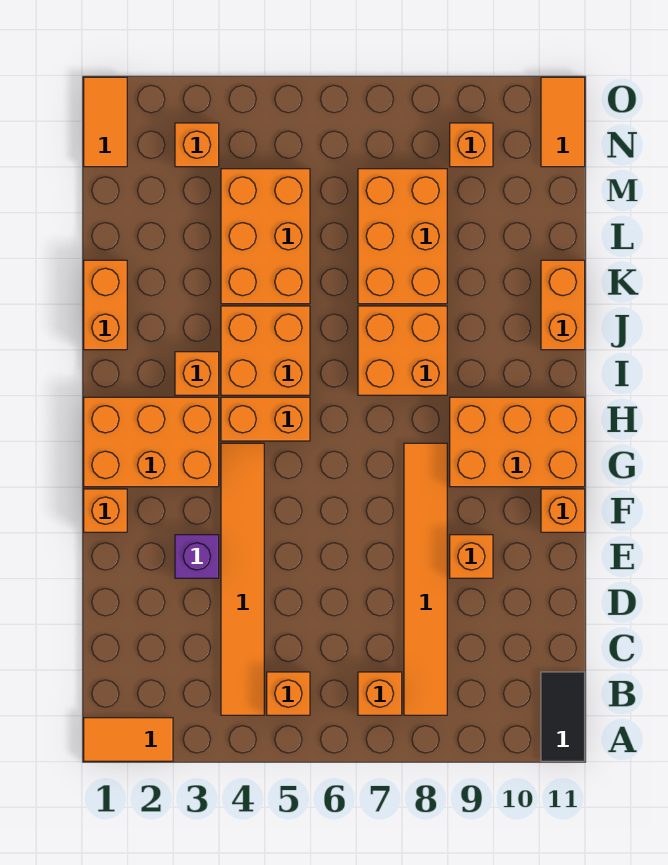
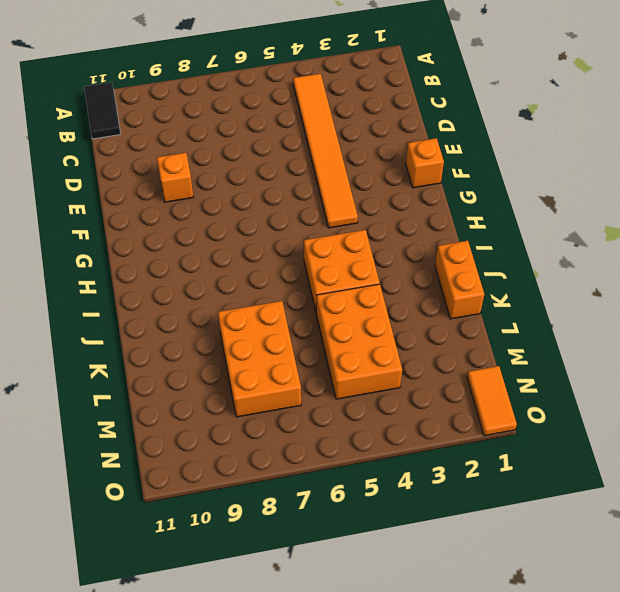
none -> orange 1x2 tile [84,718,173,761]
none -> orange 1x1 brick [267,672,310,715]
none -> orange 1x1 brick [358,672,402,715]

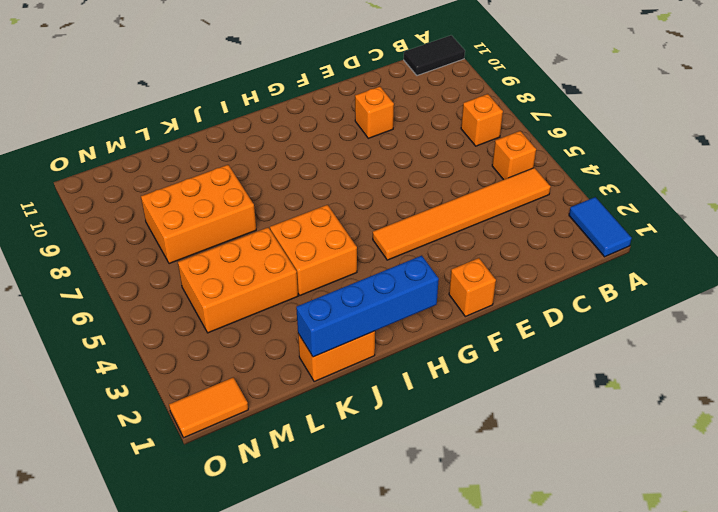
blue 1x2 tile [569,197,632,257] -> orange 1x2 tile [84,718,173,761]
blue 1x4 brick [296,256,439,357] -> none
none -> orange 1x6 tile [404,443,447,715]
none -> purple 1x1 brick [175,535,219,578]
none -> orange 1x1 brick [541,489,585,532]

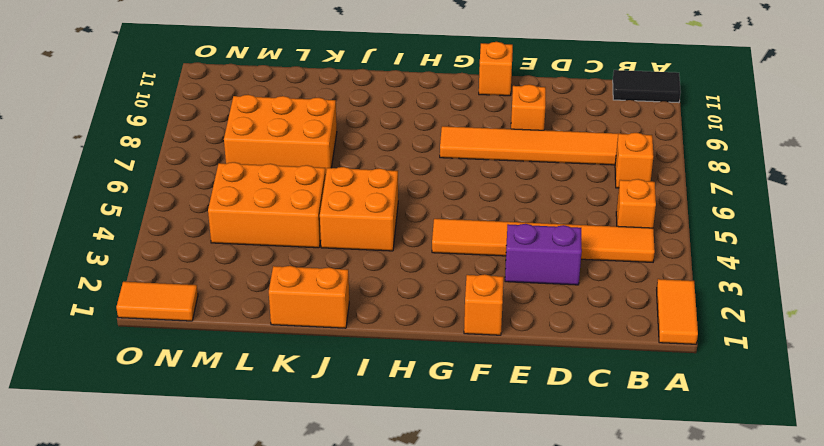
purple 1x2 brick [505,224,582,285] -> purple 1x1 brick [175,535,219,578]
none -> orange 2x3 brick [84,397,219,487]
none -> orange 2x3 brick [450,397,585,487]
none -> orange 1x2 brick [221,397,310,441]

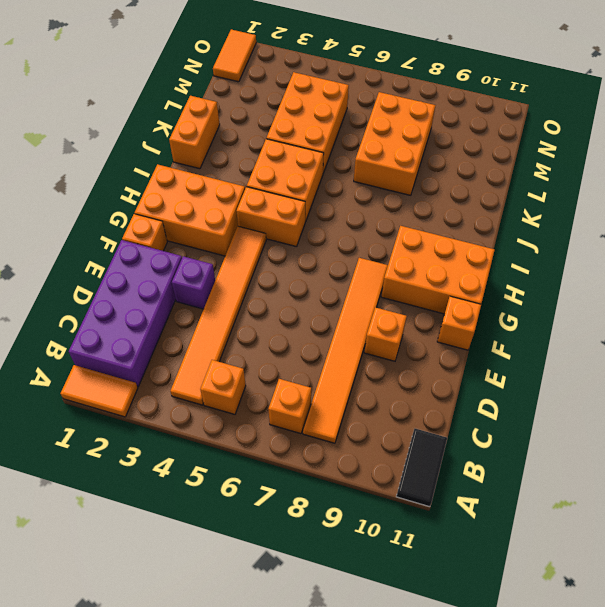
purple 2x4 brick [69,240,182,387] -> none
none -> orange 1x1 brick [175,352,219,395]
none -> orange 2x2 brick [358,306,447,395]
none -> orange 1x2 brick [541,260,585,350]

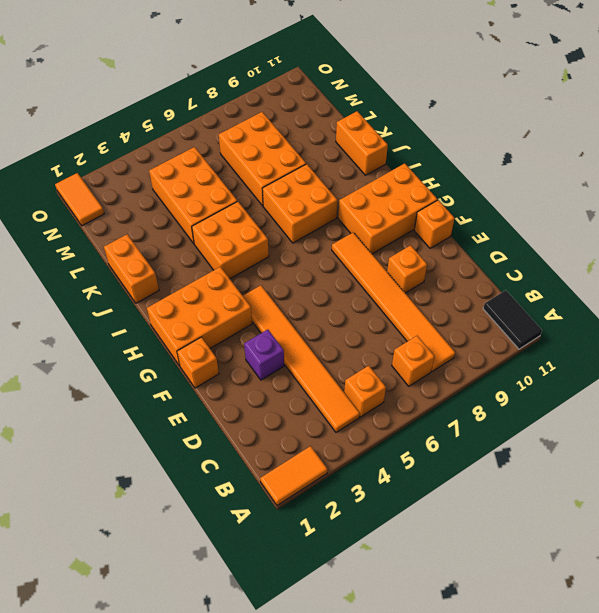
none -> orange 1x2 brick [221,397,310,441]
none -> orange 1x1 brick [175,352,219,395]
none -> orange 1x1 brick [175,123,219,167]

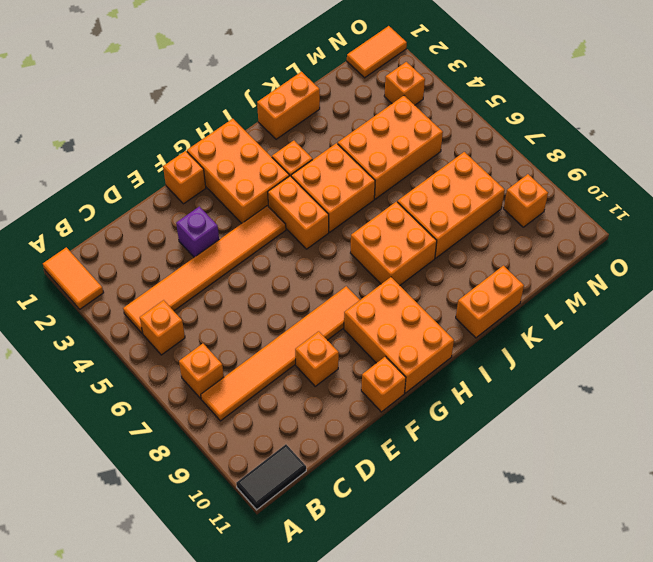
none -> orange 1x2 tile [541,77,585,167]

